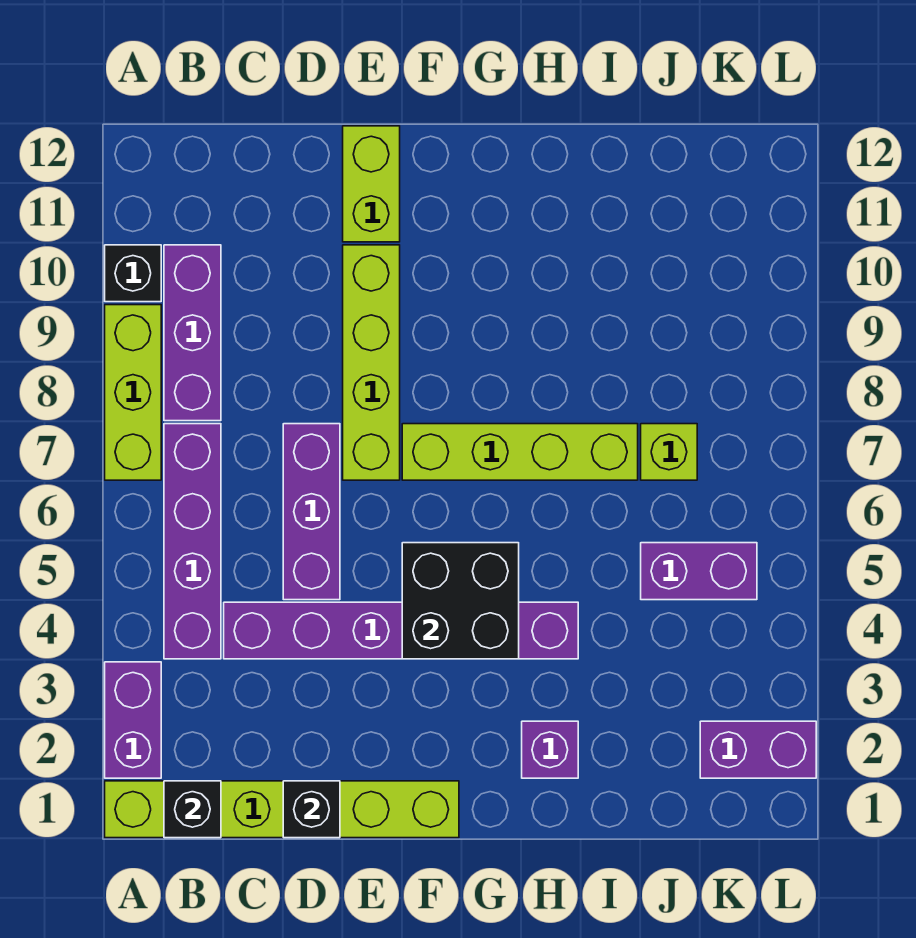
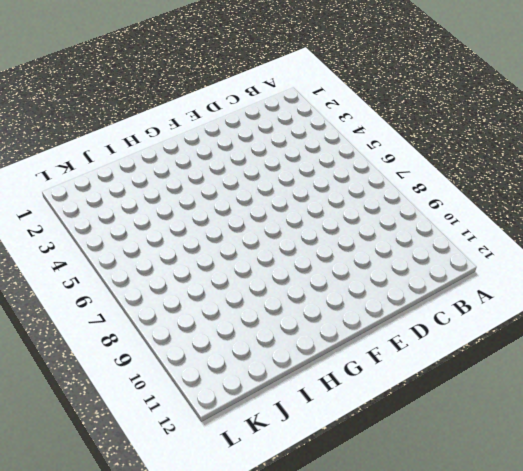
none -> lime 1x6 brick [105,781,459,838]
none -> purple 1x2 brick [105,662,161,778]
none -> lime 1x3 brick [105,305,161,480]

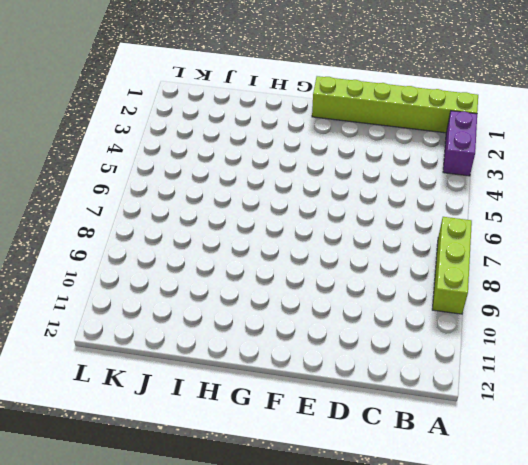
none -> black 1x1 brick [105,245,161,302]
none -> purple 1x4 brick [164,424,221,659]
none -> purple 1x3 brick [164,245,221,421]

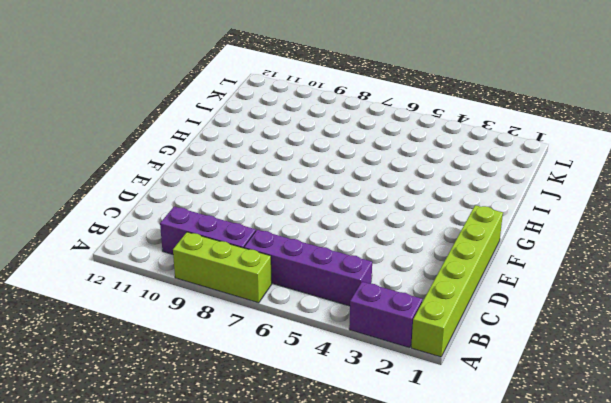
none -> black 1x1 brick [105,245,161,302]
none -> purple 1x6 brick [224,602,578,659]
none -> purple 1x3 brick [283,424,340,600]

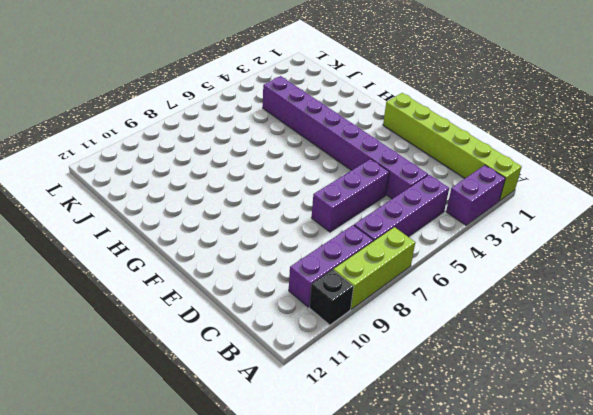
purple 1x8 brick [263,76,428,199] -> purple 1x6 brick [224,602,578,659]
none -> lime 1x4 brick [343,245,400,480]
none -> lime 1x2 brick [343,126,400,242]
none -> lime 1x4 brick [402,424,638,480]

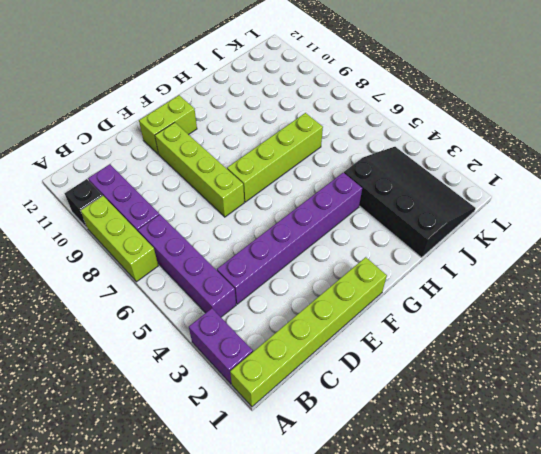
lime 1x2 brick [139,95,197,154] -> lime 1x2 brick turned to [343,126,400,242]
black 3x4 slope [344,147,475,258] -> purple 1x2 brick [700,721,816,778]
none -> purple 1x3 brick [283,424,340,600]
none -> purple 1x1 brick [522,721,578,778]
none -> purple 1x2 brick [641,543,757,600]

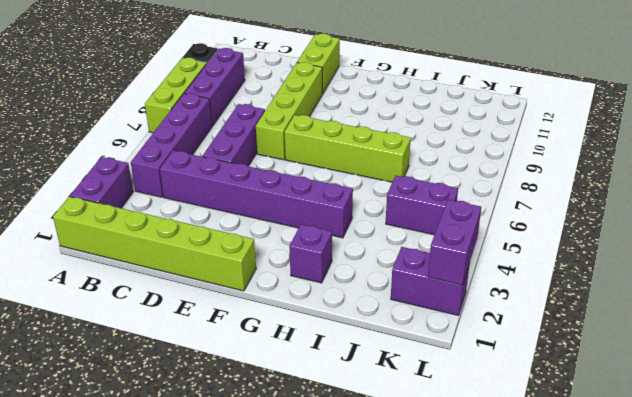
purple 1x2 brick [428,200,481,285] -> none
none -> lime 1x1 brick [641,424,697,480]
none -> black 1x1 brick [164,781,221,838]
none -> black 1x1 brick [283,781,340,838]

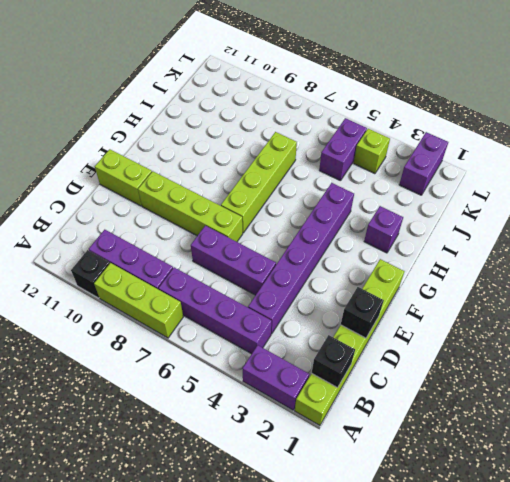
lime 1x1 brick [354,129,390,174] -> lime 1x1 brick moved to [641,424,697,480]
none -> black 2x2 brick [402,543,519,659]

